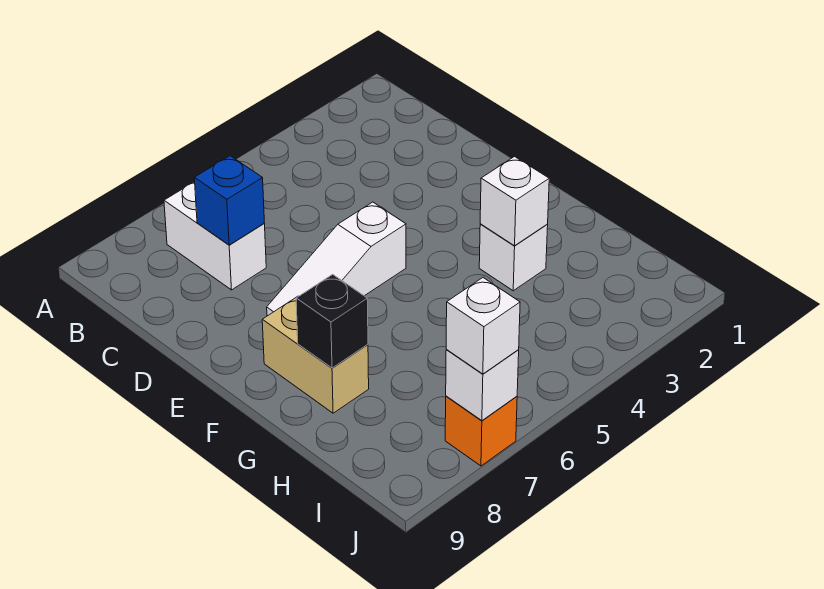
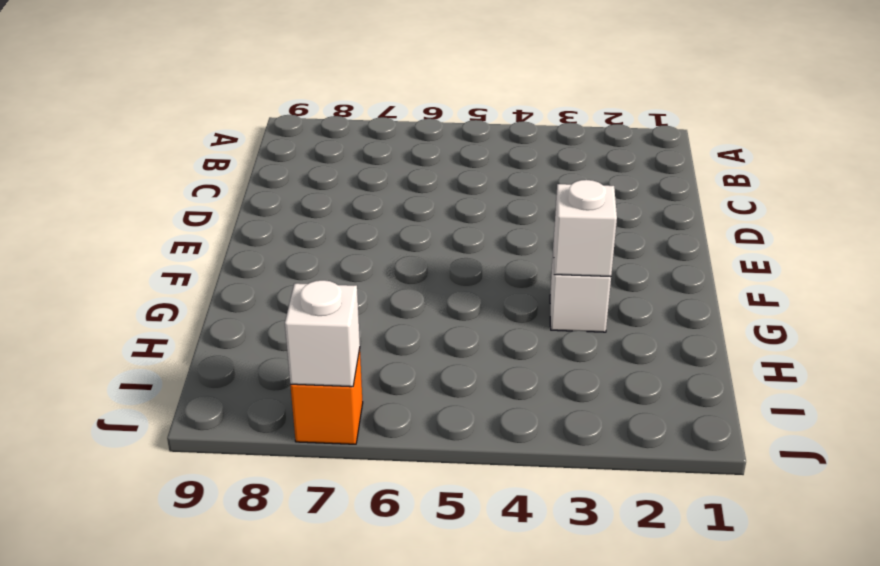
none -> white 1x2 brick [164,182,266,290]
none -> white 1x3 slope [267,202,406,315]

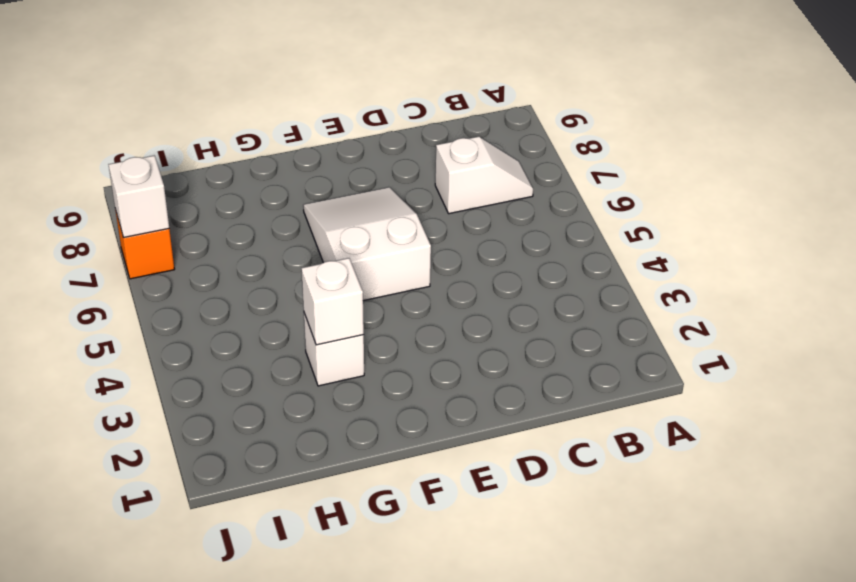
white 1x2 slope [435,137,533,214] -> white 1x2 brick [164,182,266,290]
white 2x3 slope [303,187,431,301] -> white 1x3 slope [267,202,406,315]
none -> tan 1x2 brick [262,296,369,413]
none -> blue 1x1 brick [194,156,264,245]

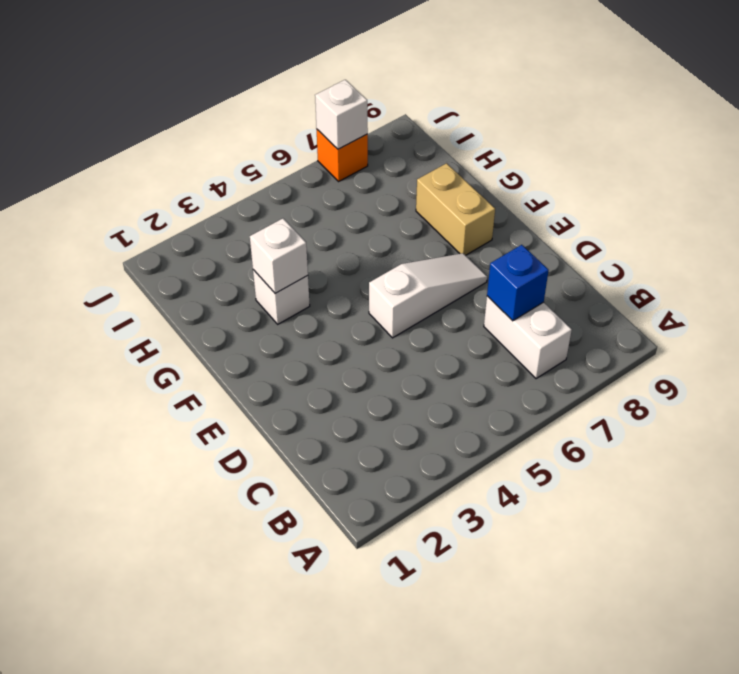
none -> black 1x1 brick [296,274,368,368]
none -> white 1x1 brick [446,278,520,374]

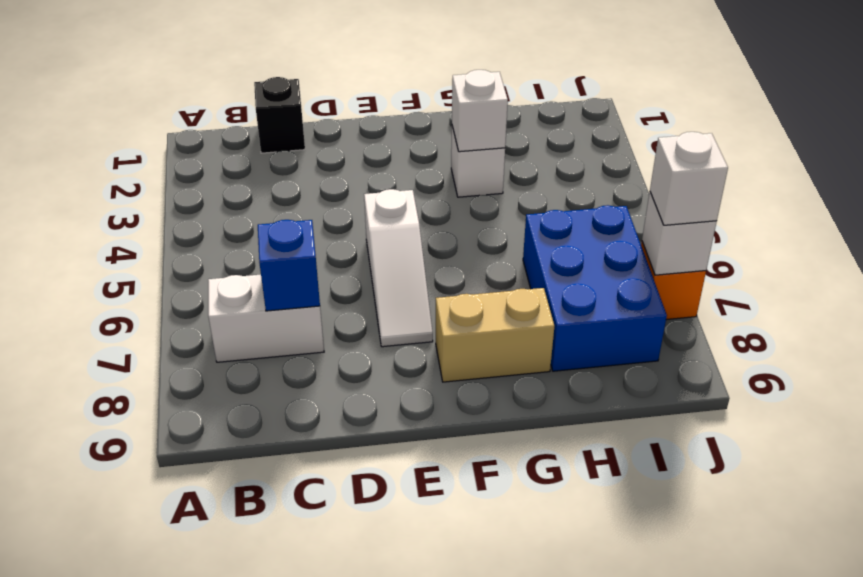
black 1x1 brick [254,77,305,153] -> black 1x1 brick moved to [296,274,368,368]
blue 2x3 brick [523,205,667,371] -> none

